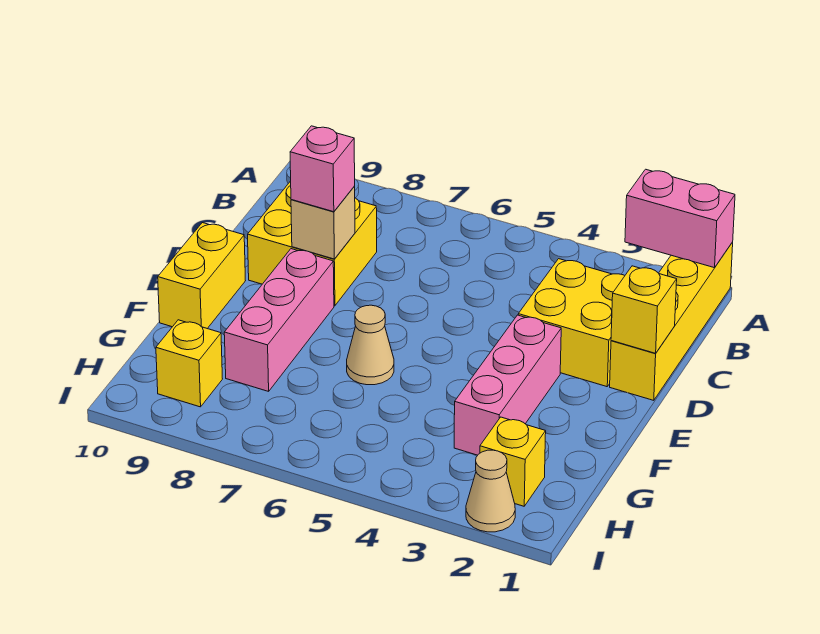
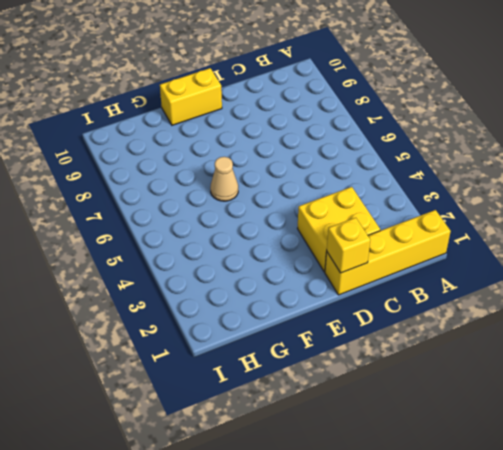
none -> yellow 2x2 brick [248,181,377,306]
none -> pink 1x3 brick [454,315,561,455]
none -> pink 1x3 brick [224,249,334,391]

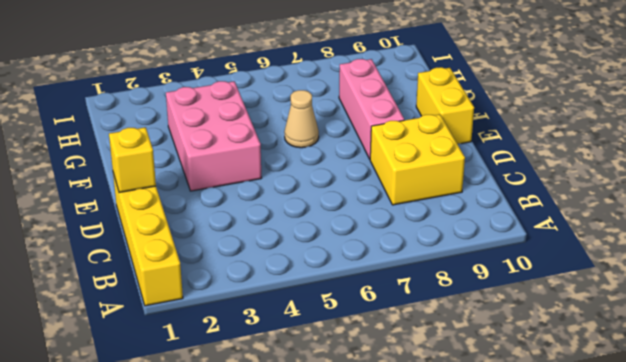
pink 2x3 brick [166,81,262,191] -> pink 1x3 brick [454,315,561,455]
none -> yellow 2x2 brick [518,259,625,387]
none -> yellow 1x1 brick [480,417,546,506]
none -> yellow 1x1 brick [156,320,222,407]

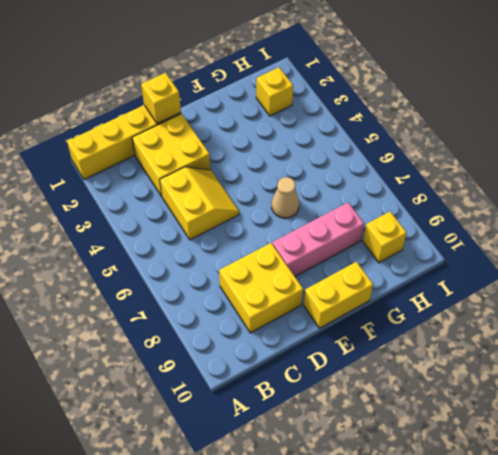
yellow 2x2 slope [160,167,239,240] -> none
none -> pink 1x3 brick [454,315,561,455]
none -> tan 1x1 cone [466,450,515,532]
none -> pink 1x2 brick [625,169,735,268]

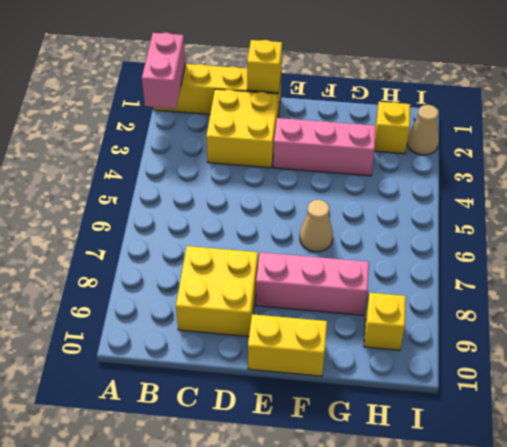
none -> tan 1x1 brick [291,186,355,259]
none -> pink 1x1 brick [290,126,355,212]

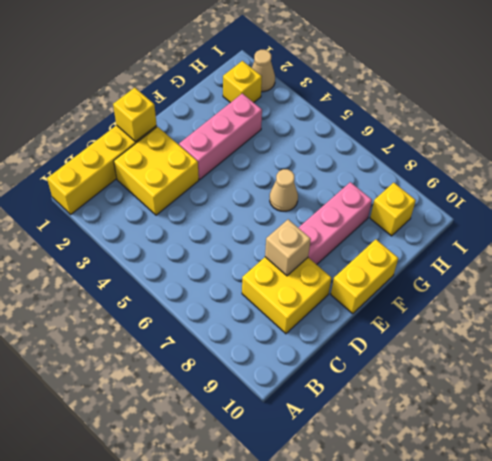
none -> pink 1x2 brick [625,169,735,268]
none -> pink 1x1 brick [290,126,355,212]

